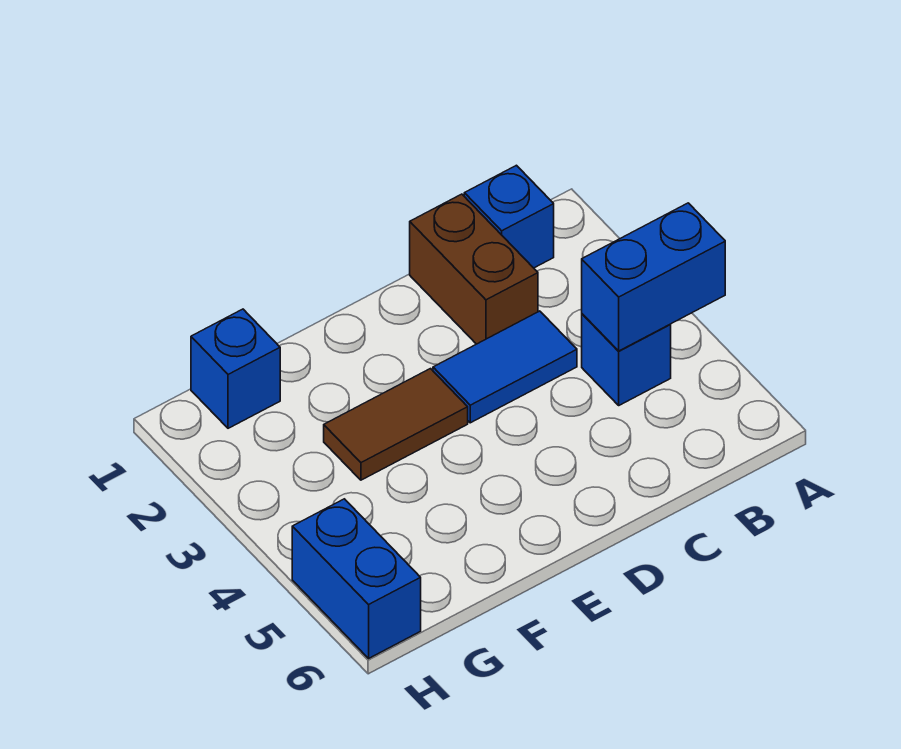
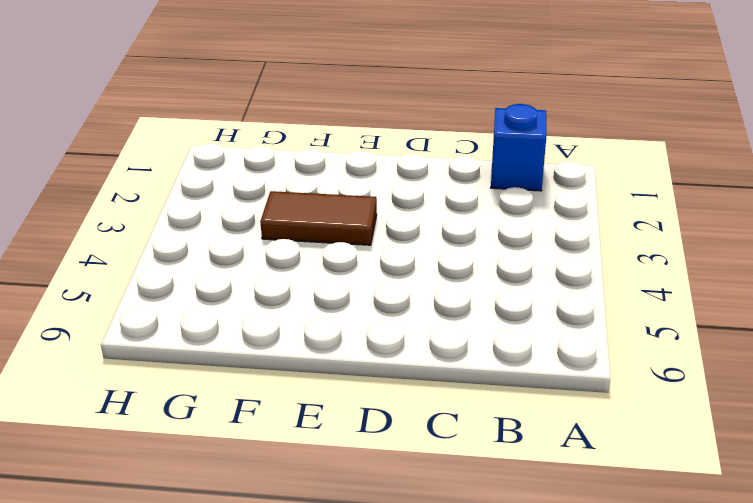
none -> blue 1x1 brick [582,314,671,405]
none -> brown 1x2 brick [410,194,538,344]

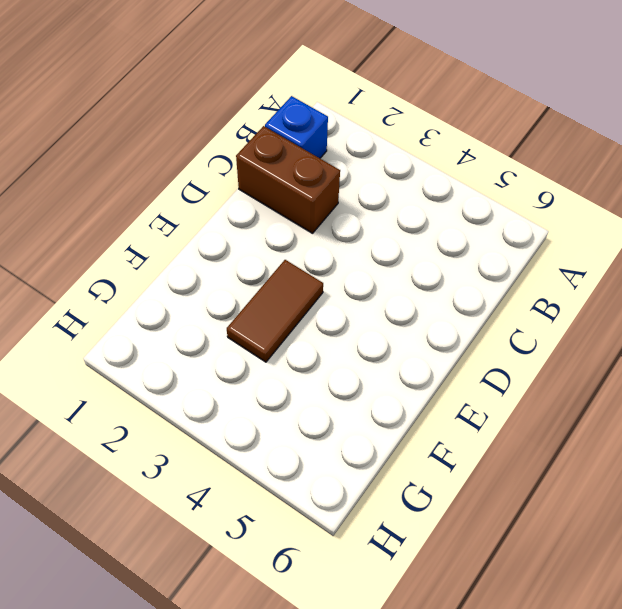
none -> blue 1x1 brick [582,314,671,405]
none -> blue 1x2 tile [433,311,577,423]

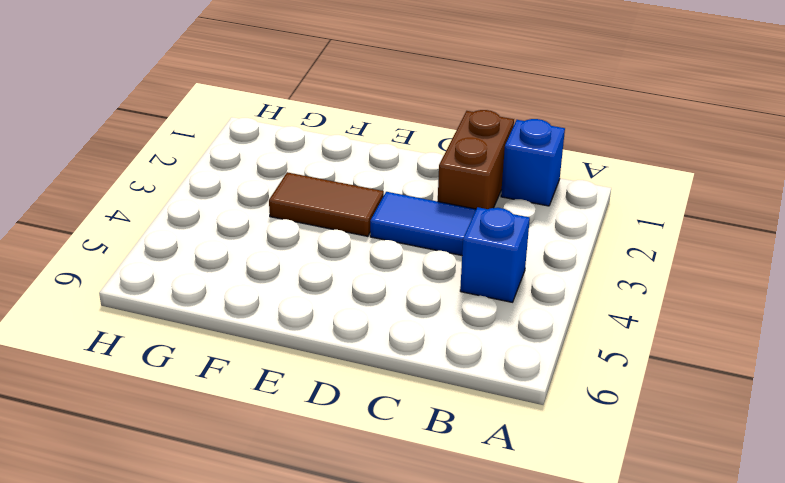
none -> blue 1x1 brick [191,309,280,428]
none -> blue 1x2 brick [292,499,421,658]

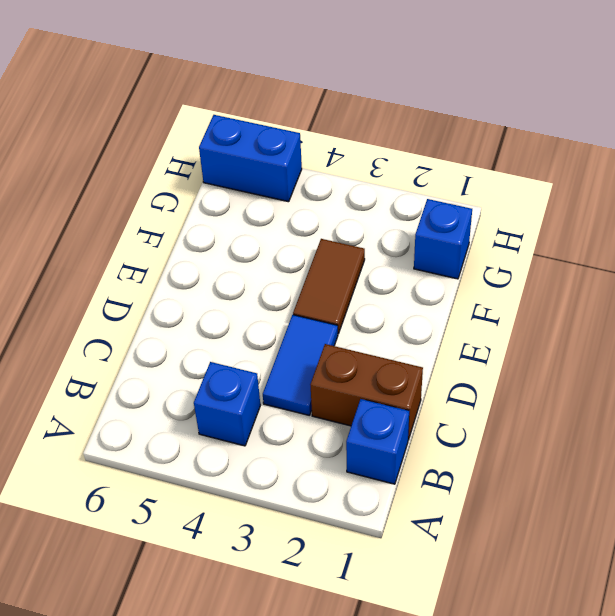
none -> blue 1x2 brick [582,203,725,351]

